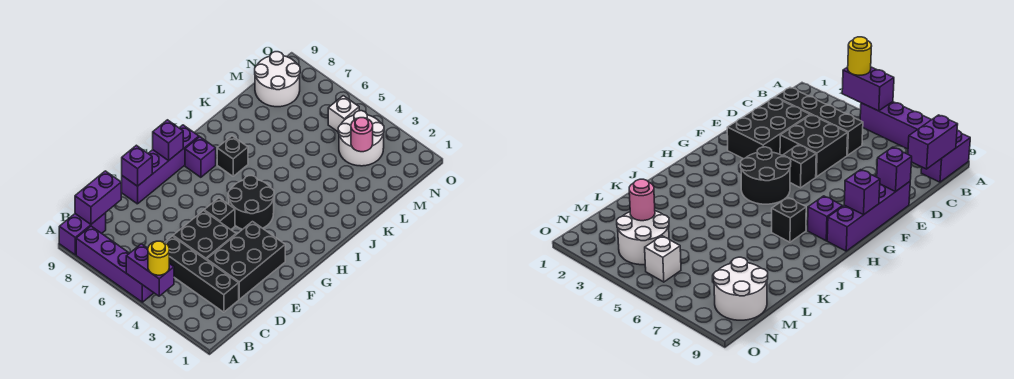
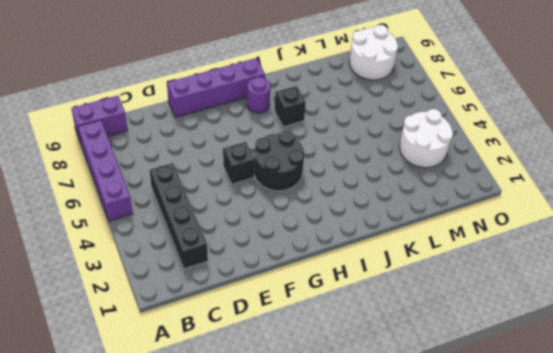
purple 1x1 round brick [247,77,270,113] -> purple 1x1 brick [185,137,216,177]
none -> black 2x3 brick [207,222,285,299]
none -> black 2x2 brick [173,211,236,260]
none -> white 1x1 brick [328,96,359,132]

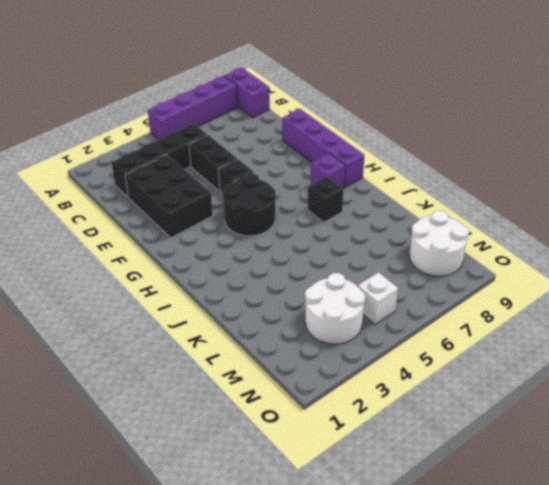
black 1x2 brick [189,135,237,191] -> black 2x2 brick [173,211,236,260]
none -> purple 1x2 brick [126,244,174,296]
none -> purple 1x2 brick [75,171,121,224]
none -> purple 1x1 brick [122,145,152,186]

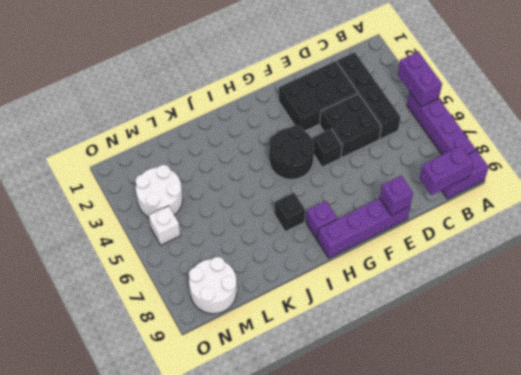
none -> purple 1x1 brick [153,120,183,161]
none -> pink 1x1 round brick [351,118,373,152]
none -> yellow 1x1 round brick [148,241,169,275]

